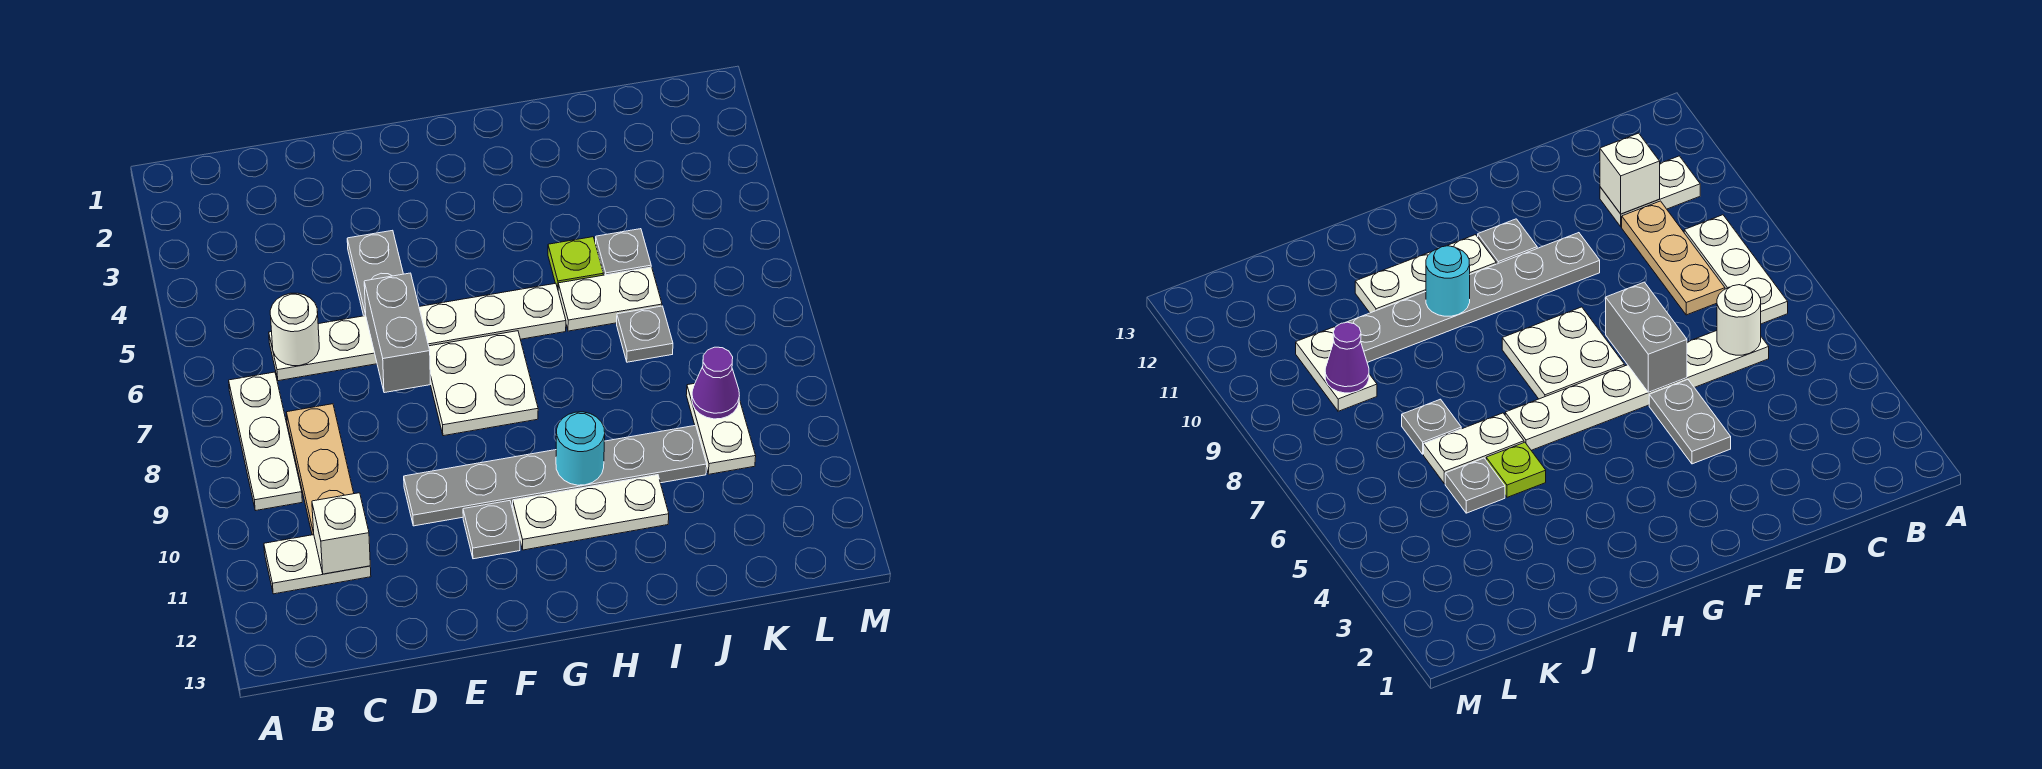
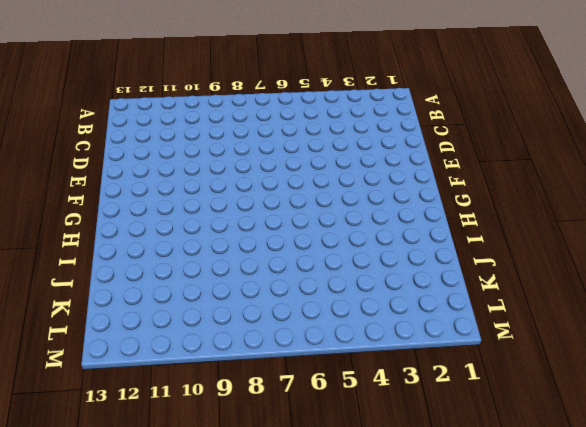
none -> white 1x3 plate [229,372,302,511]
none -> white 1x2 plate [264,534,371,594]
none -> white 1x6 plate [269,283,566,381]

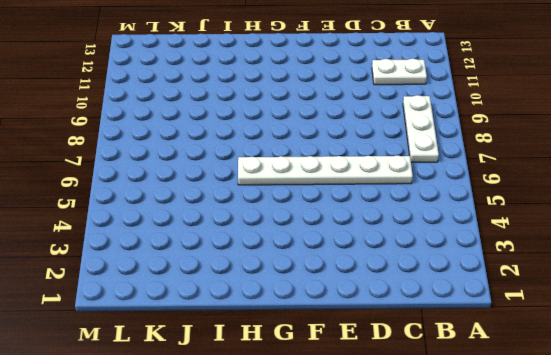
none -> tan 1x3 plate [286,404,354,535]
none -> grey 1x2 plate [347,230,403,316]
none -> grey 1x6 plate [404,425,707,526]

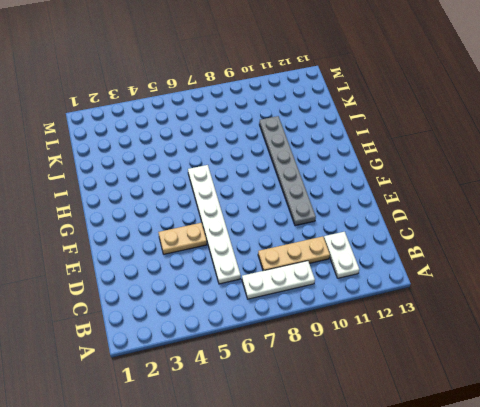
tan 1x2 plate [158,223,207,254] -> grey 1x2 plate [347,230,403,316]
none -> white 2x2 plate [429,331,538,436]
none -> grey 1x1 plate [463,501,520,559]
none -> white 1x3 plate [512,475,669,550]

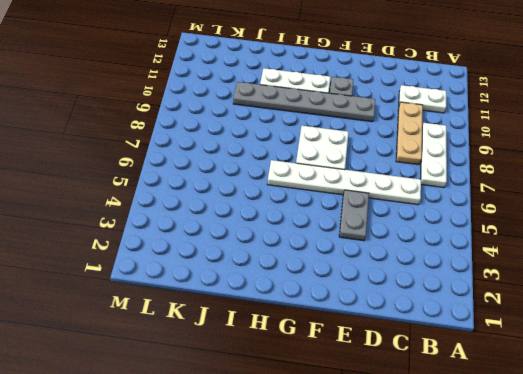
none -> lime 1x1 plate [548,237,603,288]
none -> white 1x2 plate [558,267,662,331]
none -> grey 1x1 plate [596,229,651,275]

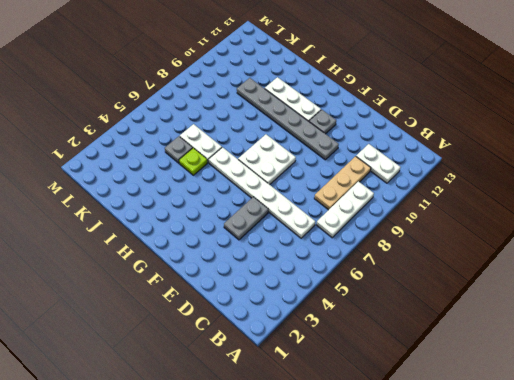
none -> grey 1x1 plate [617,306,673,362]
none -> white 1x2 plate [686,383,756,474]
none -> white 1x1 round brick [270,293,319,366]

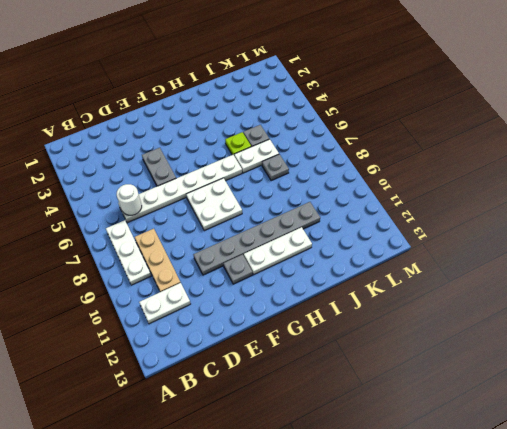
none -> white 1x2 plate [686,383,756,474]
none -> white 1x1 brick [312,493,370,574]
none -> grey 1x2 brick [364,273,430,393]

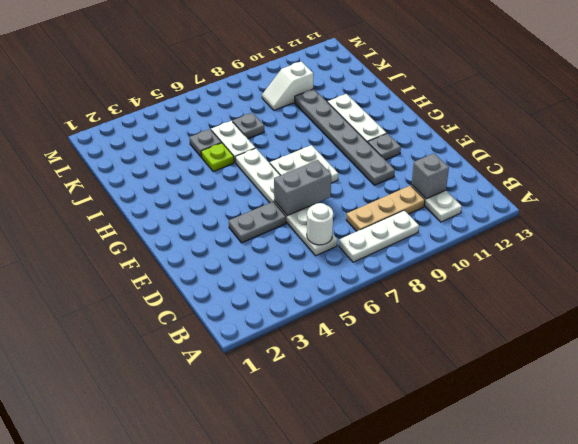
grey 1x1 brick [411,153,449,199] -> white 1x1 brick [312,493,370,574]
white 1x2 slope [262,61,313,110] -> white 1x2 plate [686,383,756,474]
none -> cyan 1x1 round brick [556,412,605,485]
none -> purple 1x1 cone [692,347,739,419]

